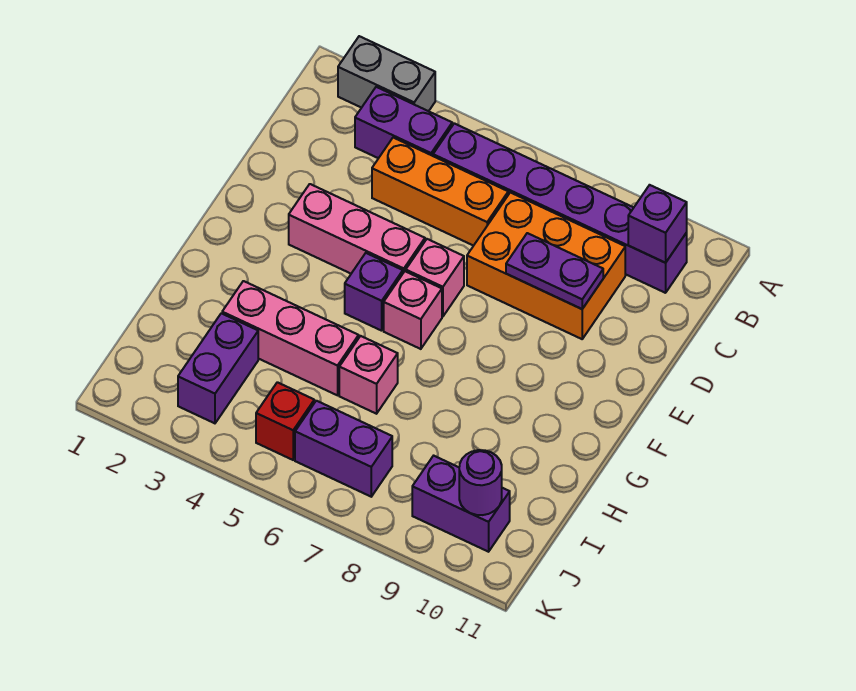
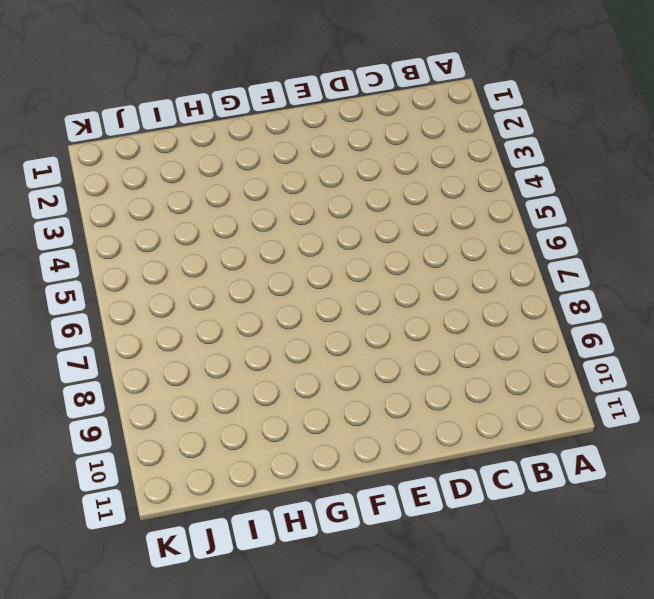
none -> grey 1x2 brick [338,36,435,111]
none -> purple 1x2 brick [355,87,452,158]
none -> purple 1x6 brick [433,123,687,293]

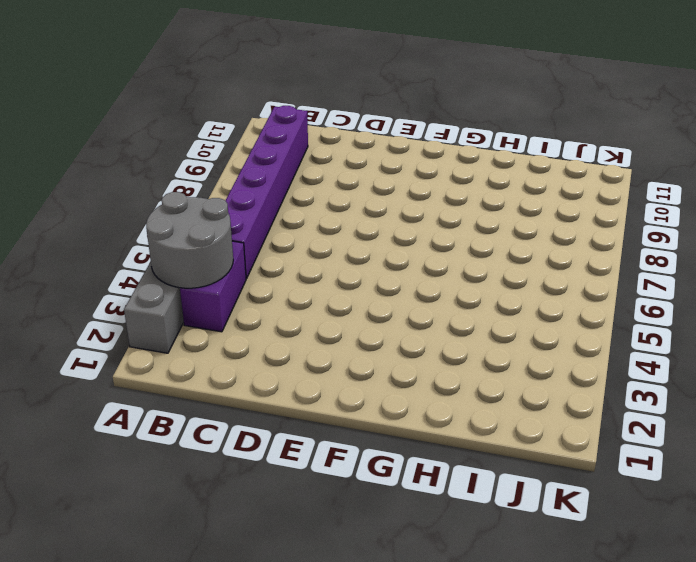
grey 2x2 round brick [146,192,233,288] -> none
none -> orange 1x3 brick [372,138,508,246]
none -> orange 2x3 brick [467,192,625,339]
none -> pink 1x3 brick [289,184,425,273]

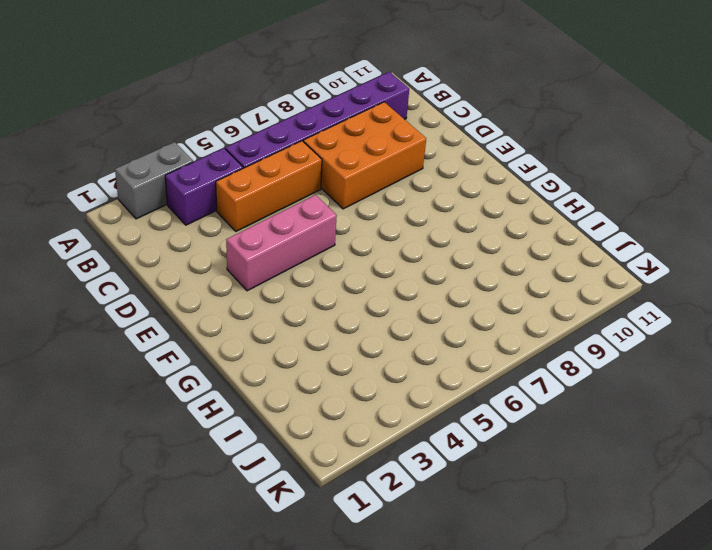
none -> pink 1x1 brick [406,239,464,317]
none -> purple 1x1 brick [345,253,403,331]
none -> pink 1x1 brick [384,271,442,349]

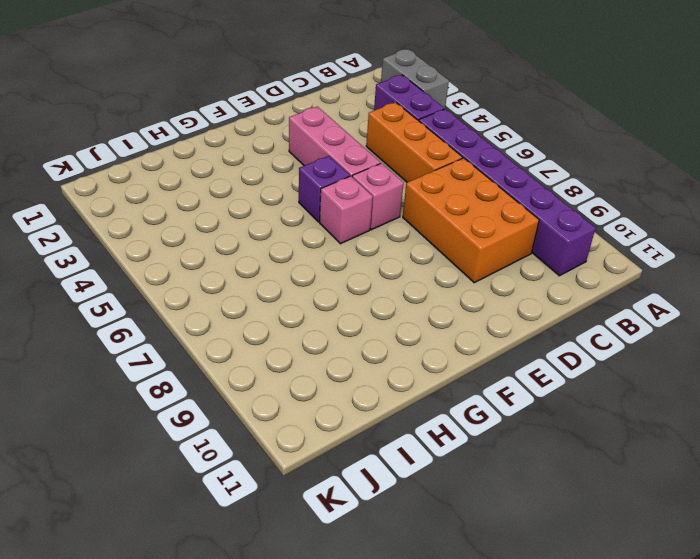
none -> pink 1x3 brick [222,281,359,395]
none -> pink 1x1 brick [339,336,398,414]
none -> purple 1x2 brick [178,313,258,423]

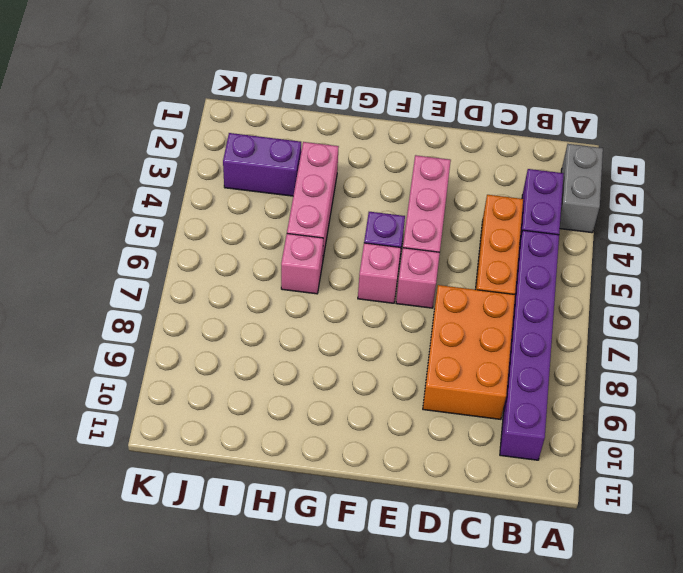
none -> red 1x1 brick [256,382,314,460]
none -> purple 1x2 brick [295,401,392,497]
none -> purple 1x2 brick [412,456,510,552]

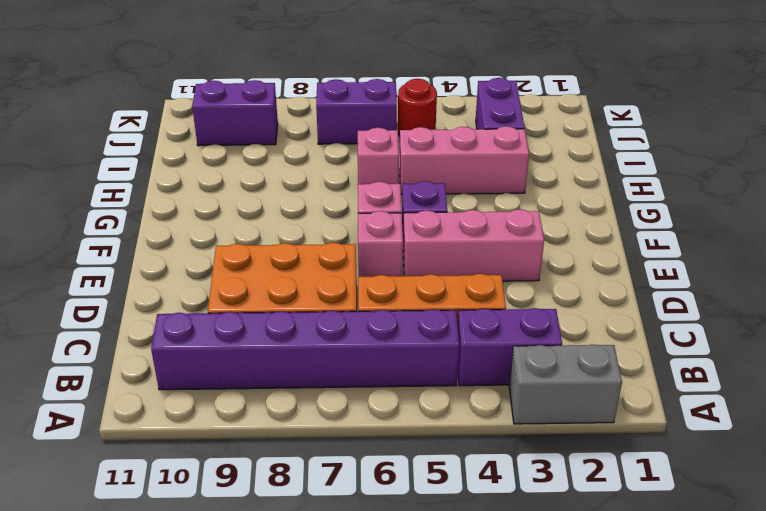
red 1x1 round brick [398,79,437,136] -> red 1x1 brick [256,382,314,460]
none -> purple 1x1 brick [628,185,687,263]
none -> purple 1x2 plate [506,233,603,309]
none -> purple 1x1 round brick [459,450,502,515]

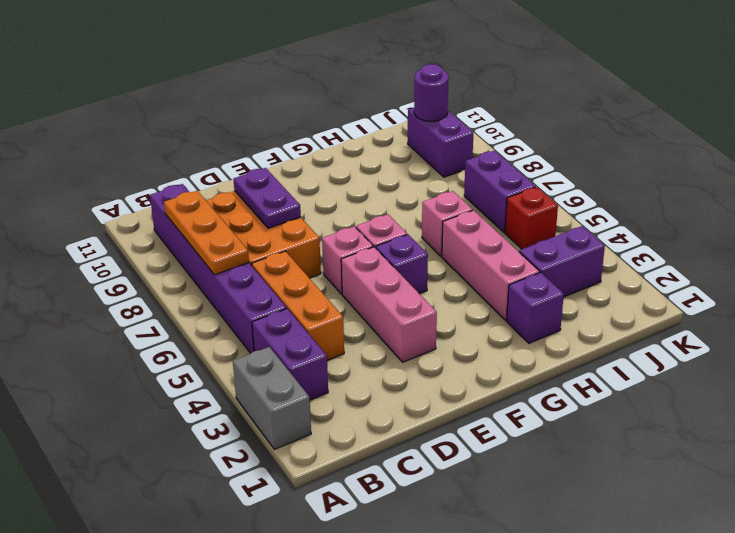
orange 1x3 plate [164,191,249,275] -> none
purple 1x1 brick [507,272,564,343] -> purple 1x1 brick moved to [628,185,687,263]

